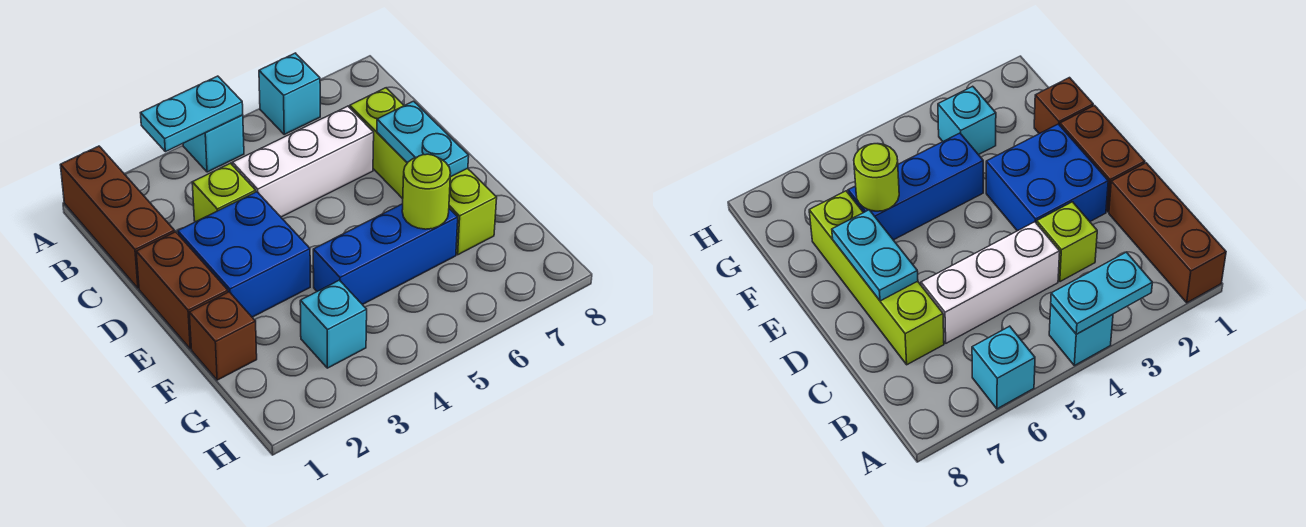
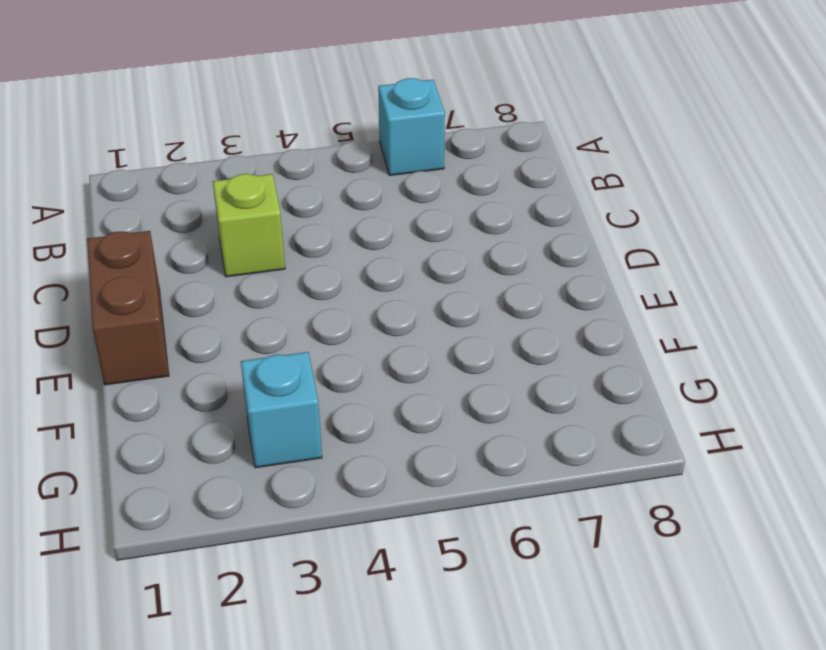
none -> brown 1x3 brick [61,146,175,288]
none -> cyan 1x1 brick [183,115,244,172]
none -> white 1x3 brick [233,106,374,217]

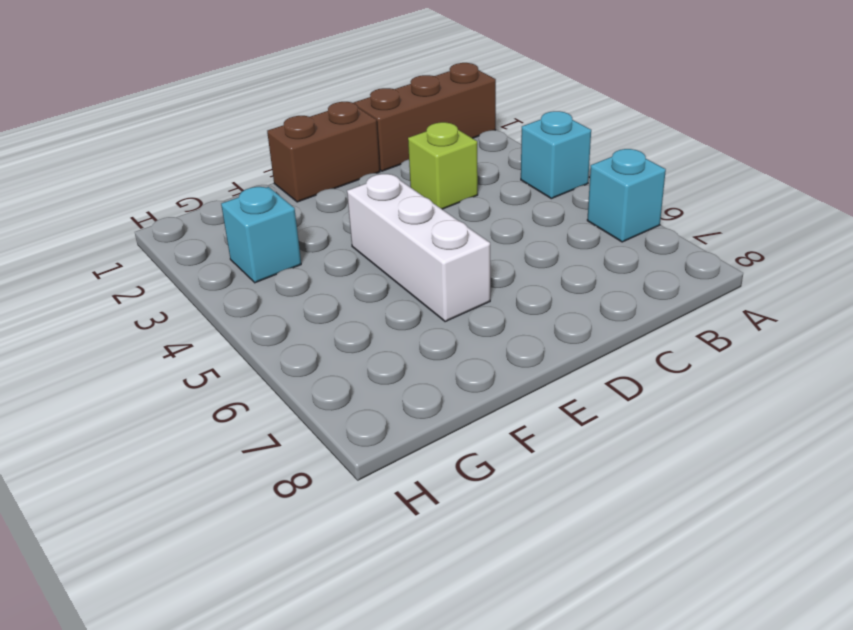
white 1x3 brick [347,174,490,322] -> white 1x3 brick moved to [233,106,374,217]
none -> lime 1x4 brick [350,88,497,255]
none -> blue 2x2 brick [178,192,310,317]
none -> brown 1x1 brick [189,292,257,380]

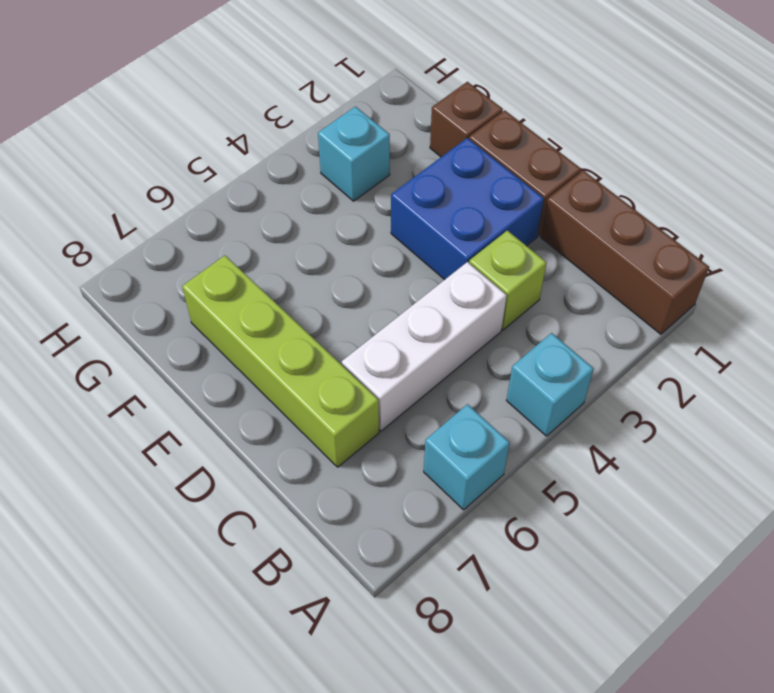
none -> blue 1x3 brick [313,204,458,305]
none -> cyan 1x2 plate [141,76,243,152]
none -> cyan 1x2 plate [377,101,469,177]

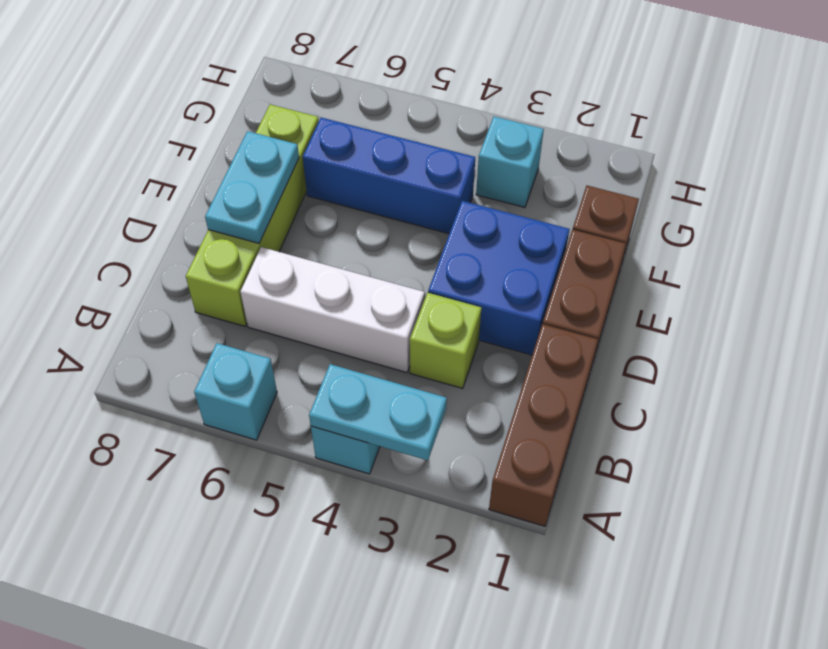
none -> lime 1x1 round brick [402,154,451,229]

